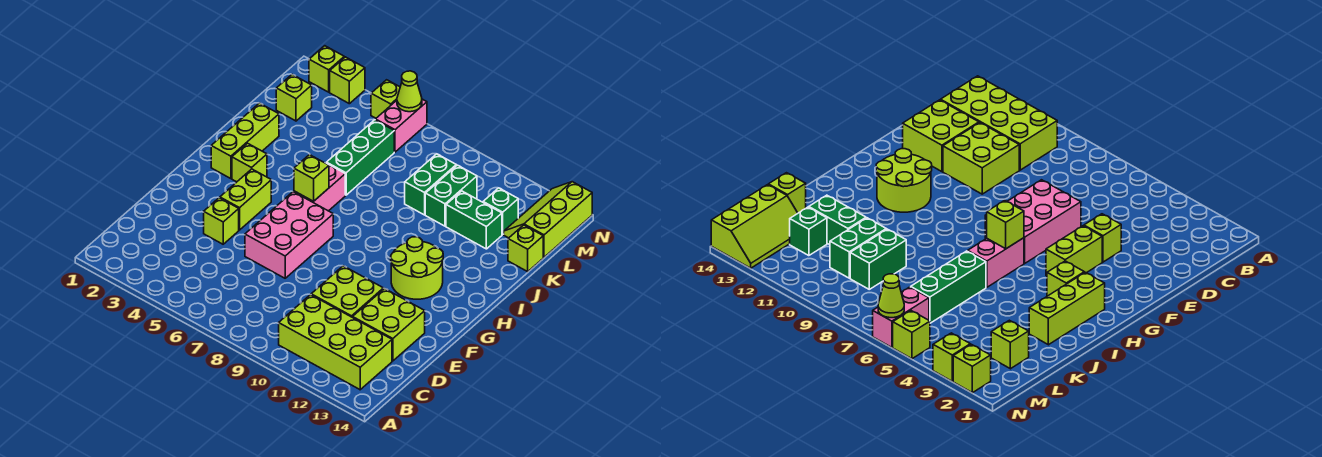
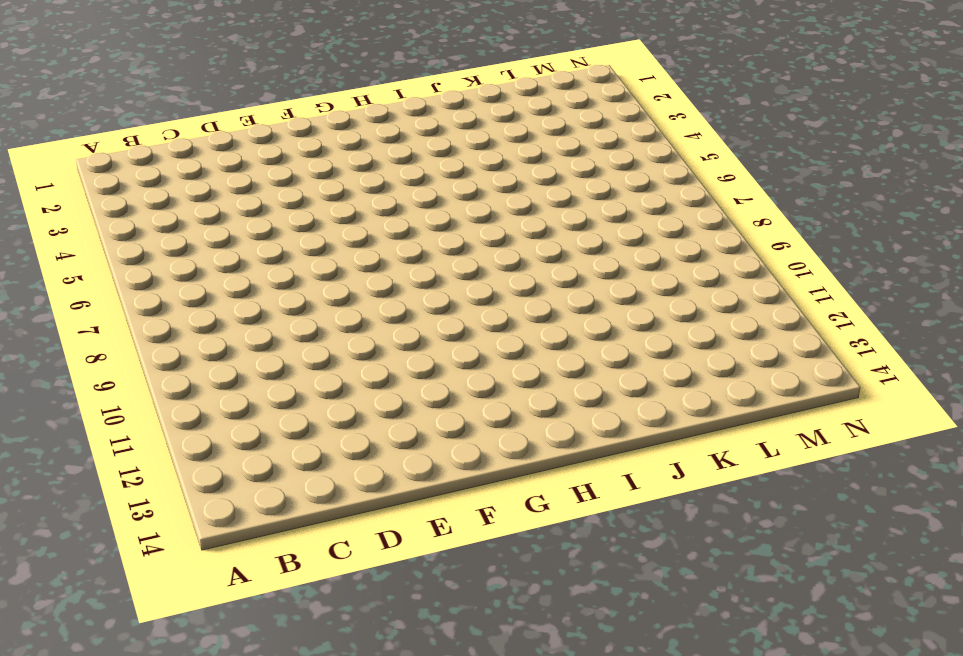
none -> lime 2x4 brick [279,295,392,390]
none -> lime 2x2 brick [311,266,383,317]
none -> lime 2x2 brick [353,288,425,361]

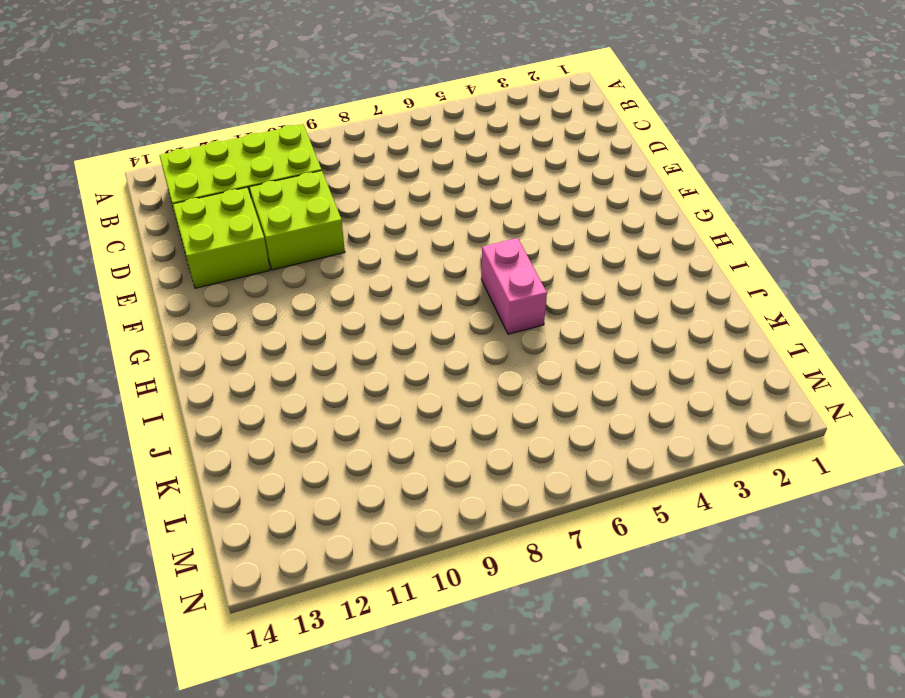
none -> lime 1x1 brick [204,198,239,244]
none -> pink 2x3 brick [245,192,333,278]
none -> lime 1x2 brick [220,169,271,230]

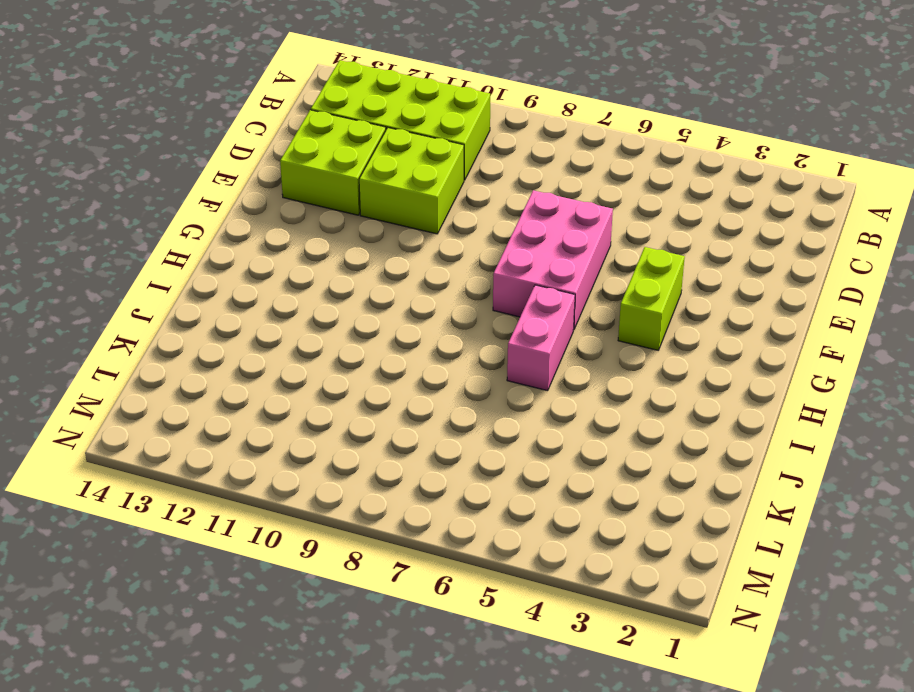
none -> lime 1x1 brick [204,198,239,244]
none -> lime 2x2 round brick [391,237,443,299]
none -> lime 1x3 brick [211,103,279,179]

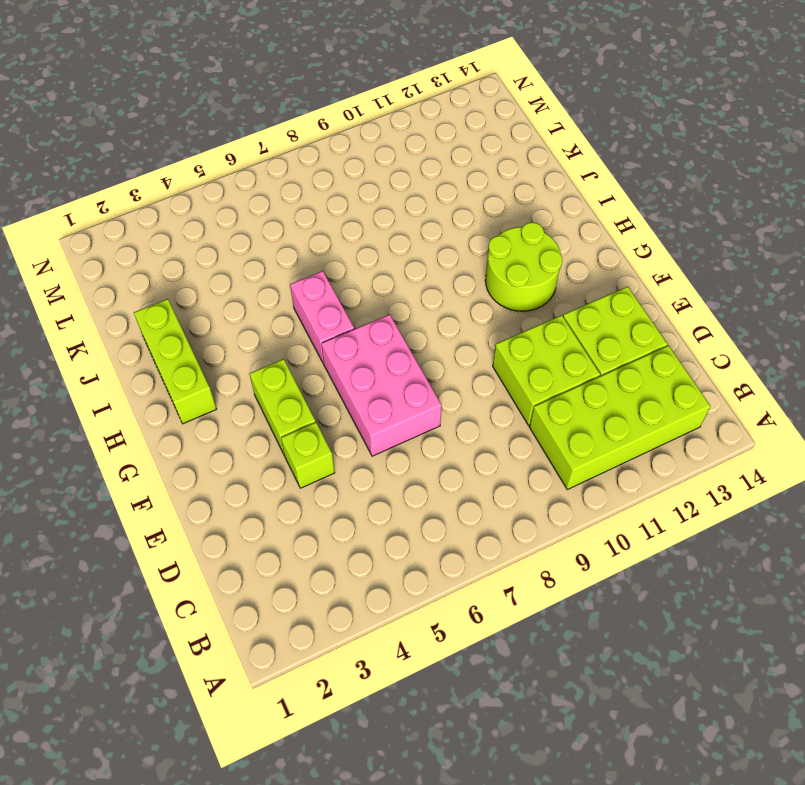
none -> lime 1x1 brick [232,143,267,182]
none -> green 1x3 brick [327,120,394,195]
none -> green 1x2 brick [405,154,456,215]

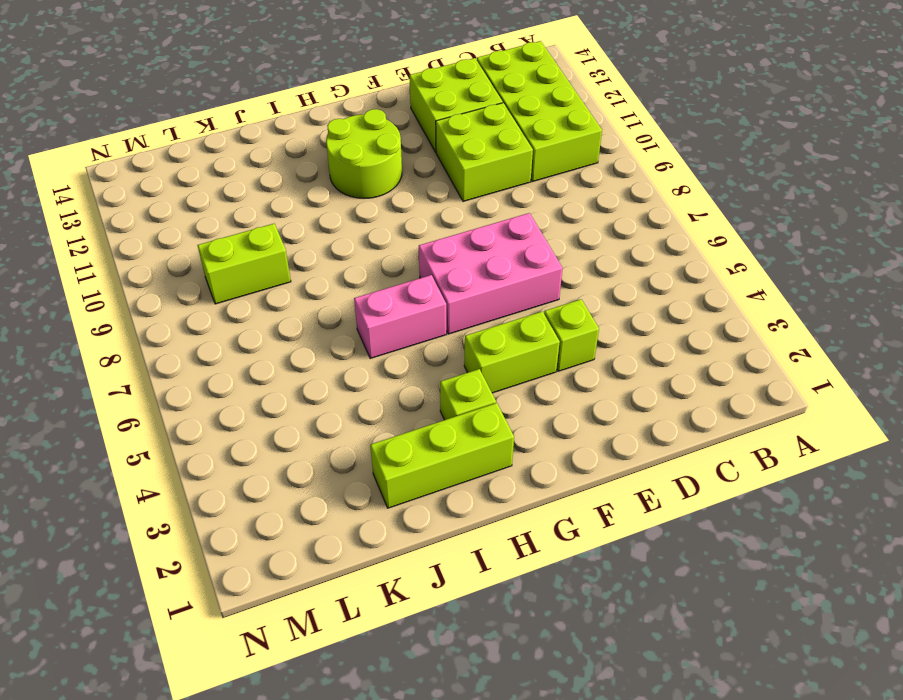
lime 1x2 brick [197,224,291,304] -> green 1x2 brick [405,154,456,215]
none -> green 1x3 brick [327,120,394,195]
none -> green 1x2 brick [425,165,477,226]
none -> green 1x2 brick [446,191,502,249]

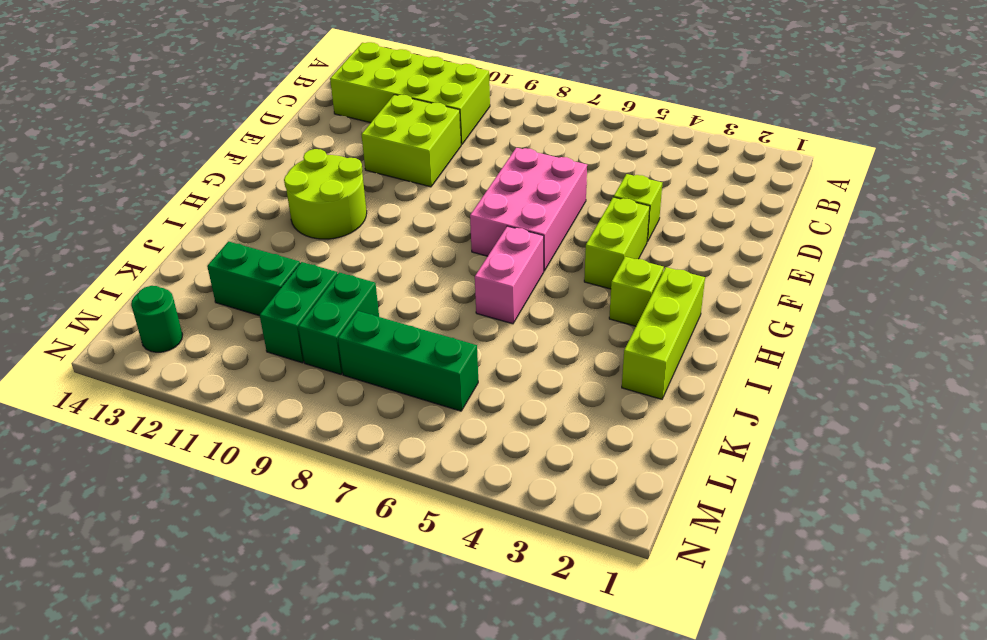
green 1x3 brick [338,311,478,411] -> green 1x3 brick turned to [327,120,394,195]
green 1x1 round brick [131,286,183,352] -> lime 2x3 slope [504,182,592,257]
none -> lime 2x2 brick [353,288,425,361]
none -> lime 1x1 brick [508,225,543,272]
none -> lime 1x1 brick [276,75,312,121]

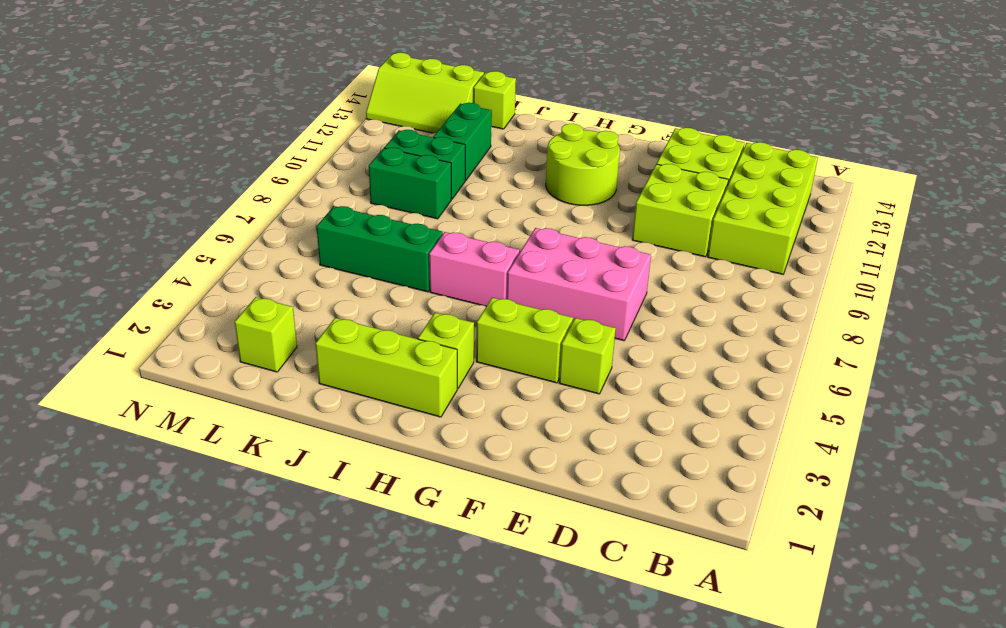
none -> green 1x1 brick [483,188,518,234]
none -> pink 1x2 brick [375,99,427,152]
none -> lime 1x1 brick [309,46,344,92]

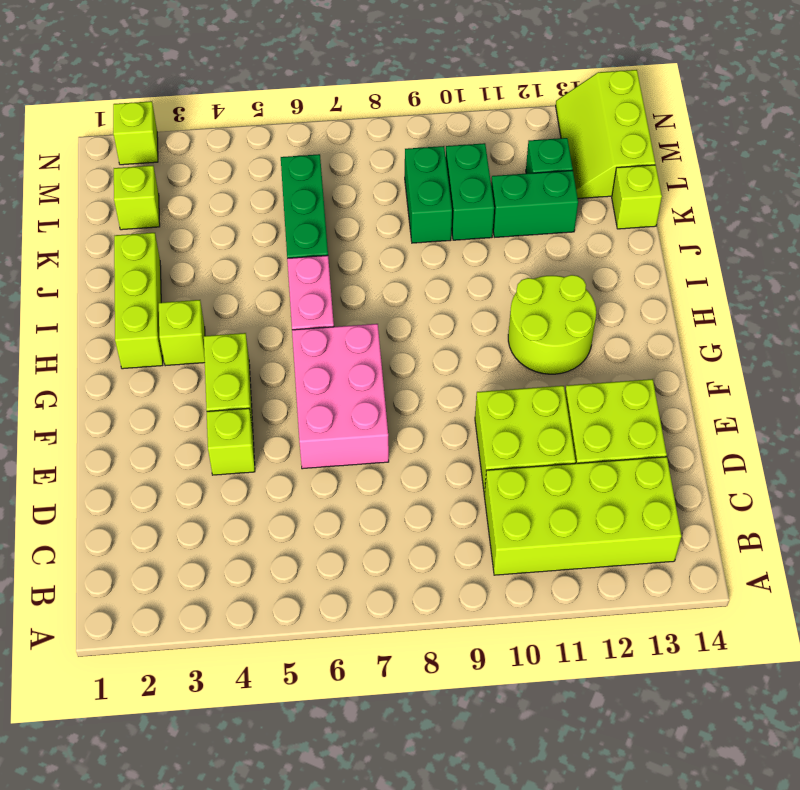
none -> pink 1x2 brick [375,99,427,152]
none -> lime 1x1 brick [330,57,365,104]
none -> lime 1x1 brick [371,80,400,118]

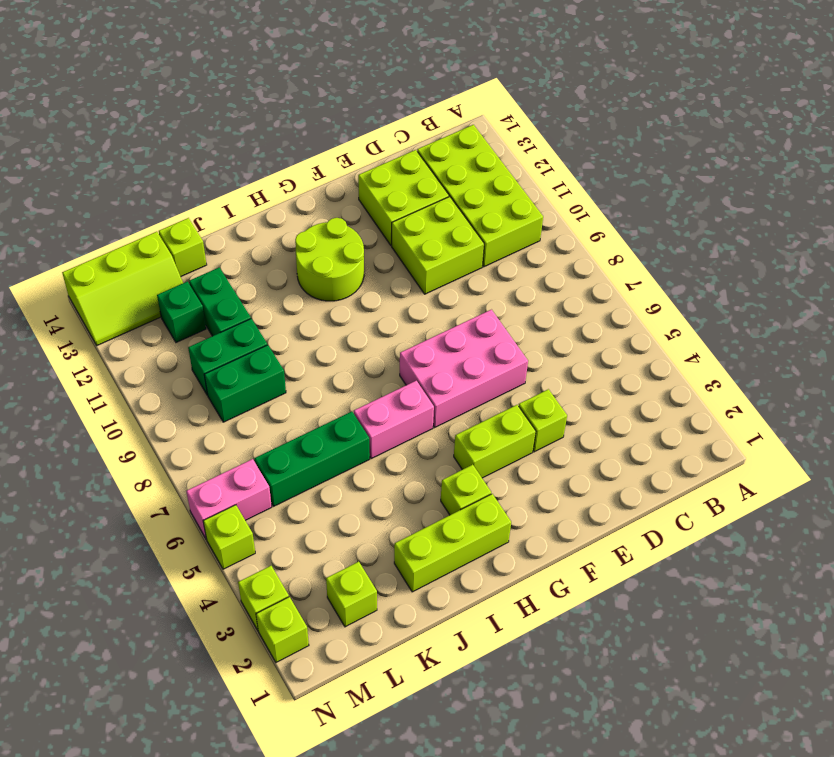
none -> lime 1x1 brick [294,155,329,201]
none -> lime 1x1 cone [397,71,422,112]

